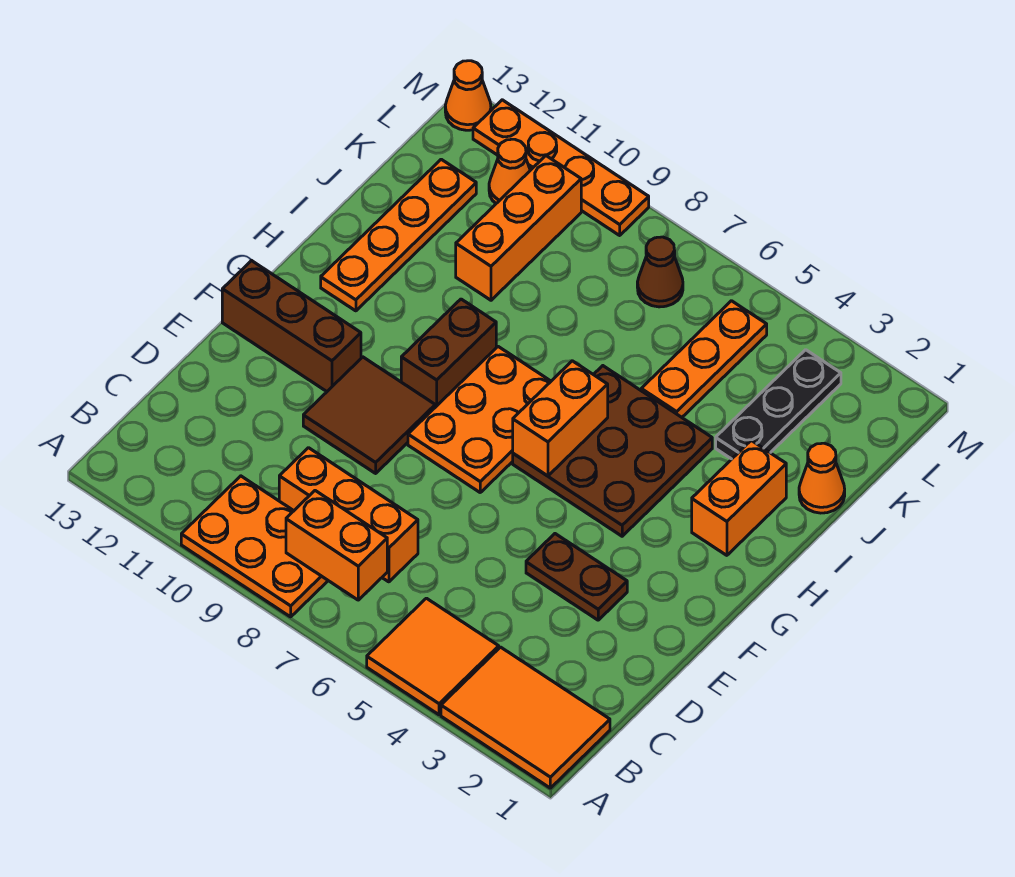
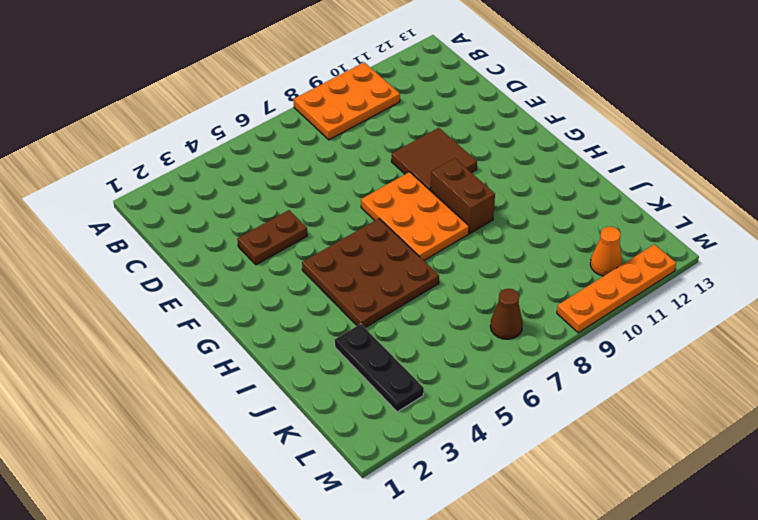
none -> orange 2x3 tile [441,647,610,788]
none -> orange 2x2 tile [367,598,499,715]
none -> orange 1x3 brick [279,448,418,582]

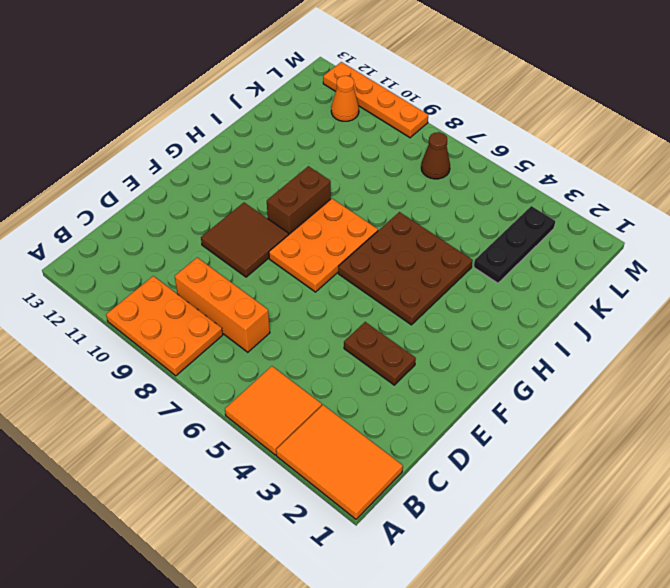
none -> brown 1x3 brick [222,261,361,391]
none -> orange 1x2 brick [692,440,786,555]
none -> orange 1x4 plate [321,159,476,311]

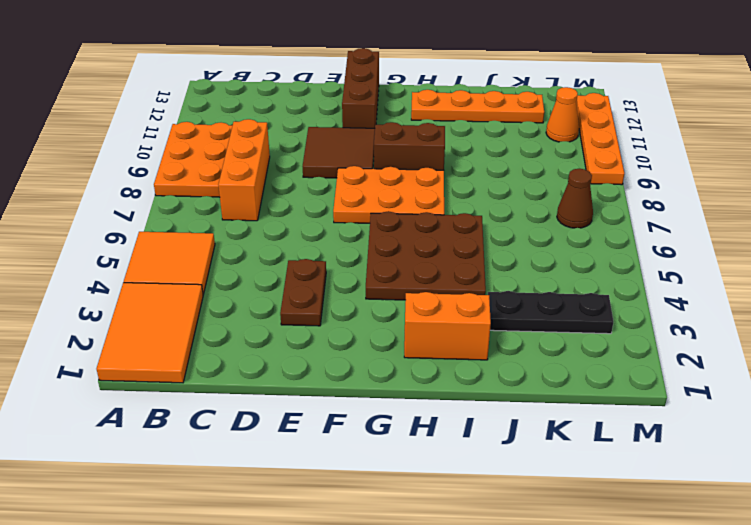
none -> orange 1x1 cone [799,443,845,513]
none -> orange 1x3 plate [641,301,767,417]
none -> orange 1x3 brick [456,156,581,300]

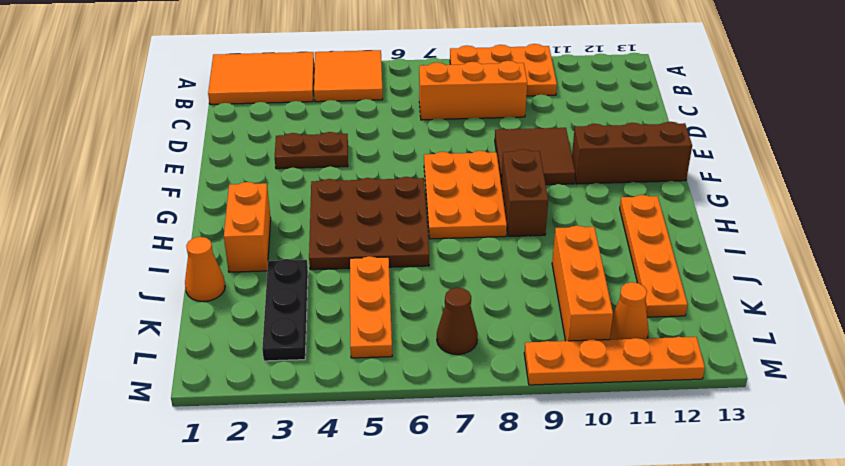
none -> orange 1x1 cone [445,61,491,130]
none -> orange 1x2 brick [286,491,387,600]
none -> orange 1x2 brick [513,361,608,476]

